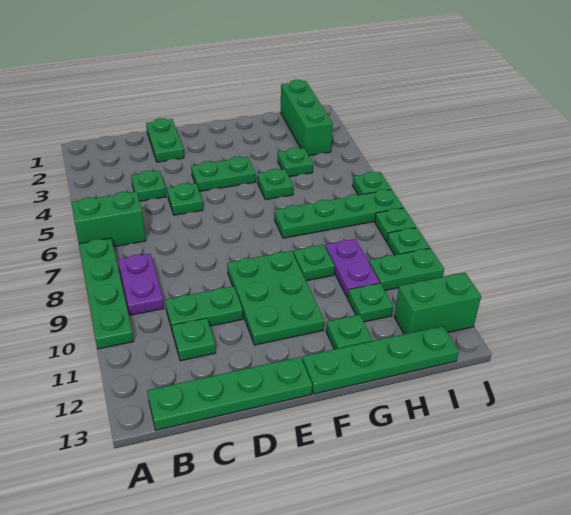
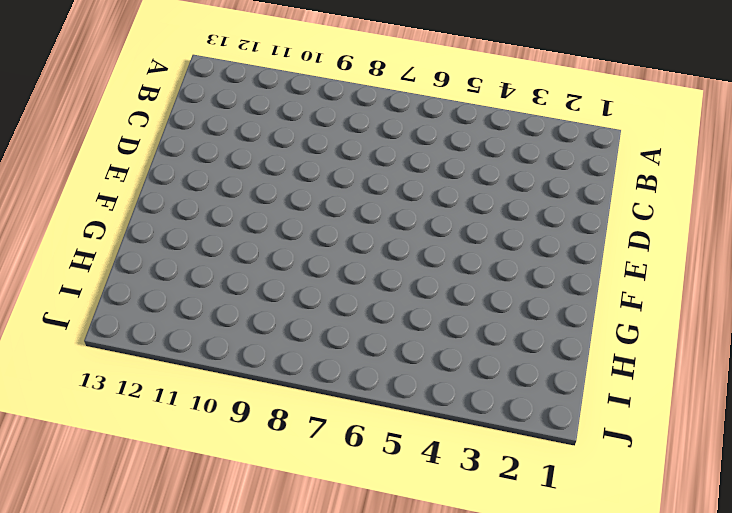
none -> green 1x2 brick [71,192,146,247]
none -> green 1x4 plate [79,238,134,349]
none -> purple 1x2 plate [118,254,164,315]

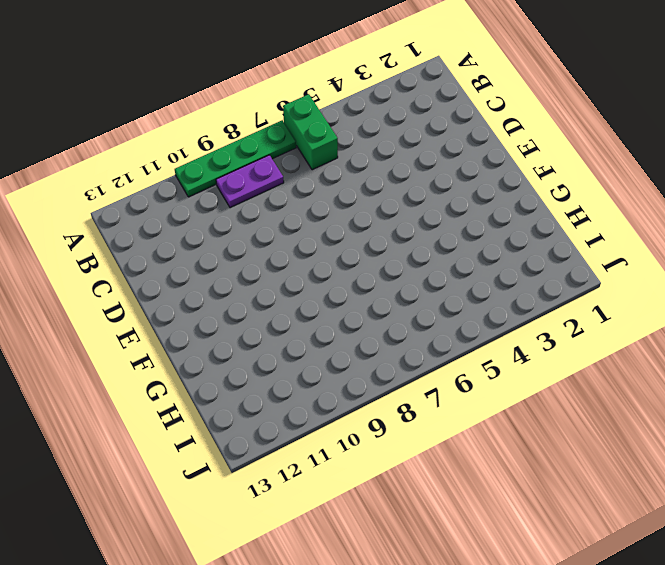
none -> green 1x4 plate [147,357,312,430]
none -> green 1x1 plate [131,171,166,201]
none -> green 1x2 plate [165,286,243,333]

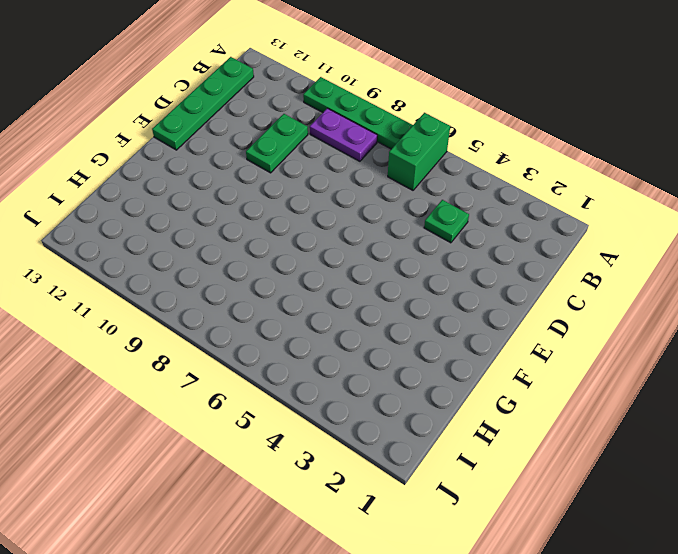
none -> green 1x1 plate [172,318,216,361]
none -> green 1x2 plate [146,118,184,162]
none -> green 1x1 plate [167,183,203,215]

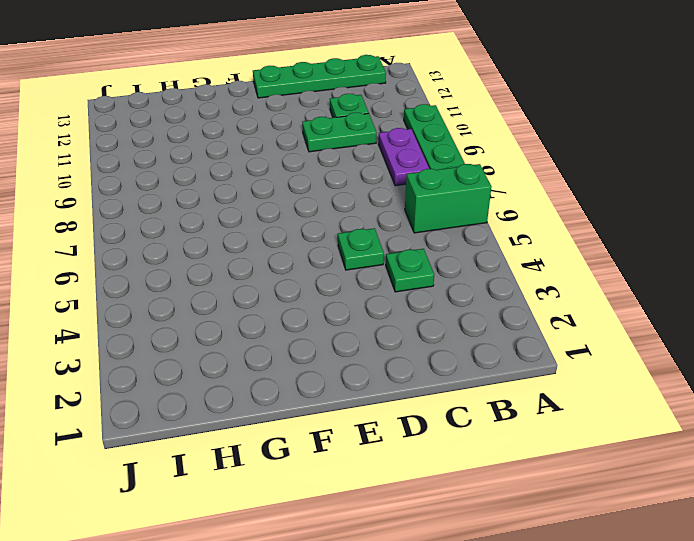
none -> green 1x2 plate [146,118,184,162]
none -> green 1x2 plate [191,157,256,192]
none -> green 2x3 plate [227,251,324,345]

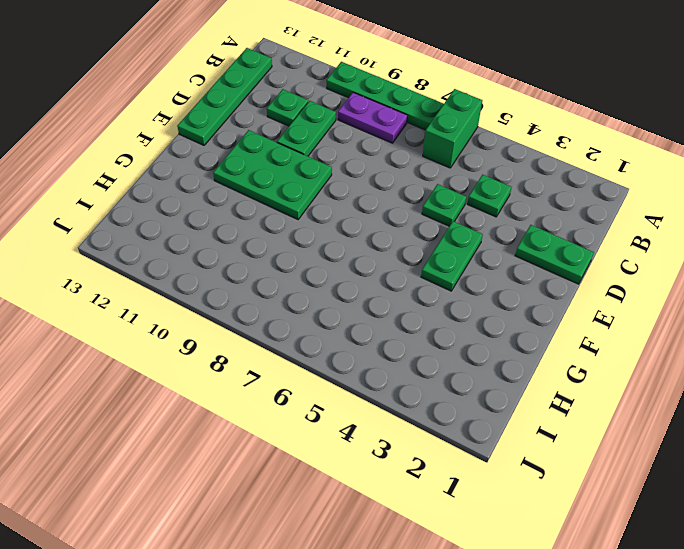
none -> green 1x4 plate [302,326,459,394]
none -> green 1x1 plate [257,169,293,200]
none -> green 1x4 plate [274,189,403,238]

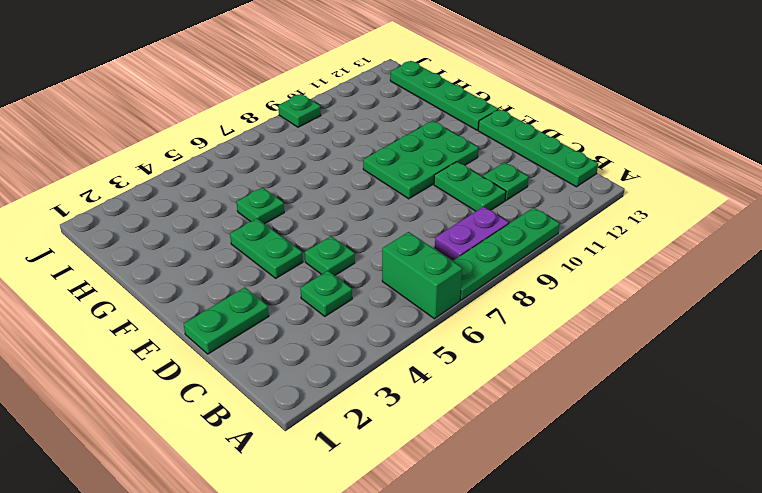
none -> green 1x4 plate [274,189,403,238]
none -> green 1x1 plate [293,245,335,281]
none -> green 1x1 plate [326,315,373,349]

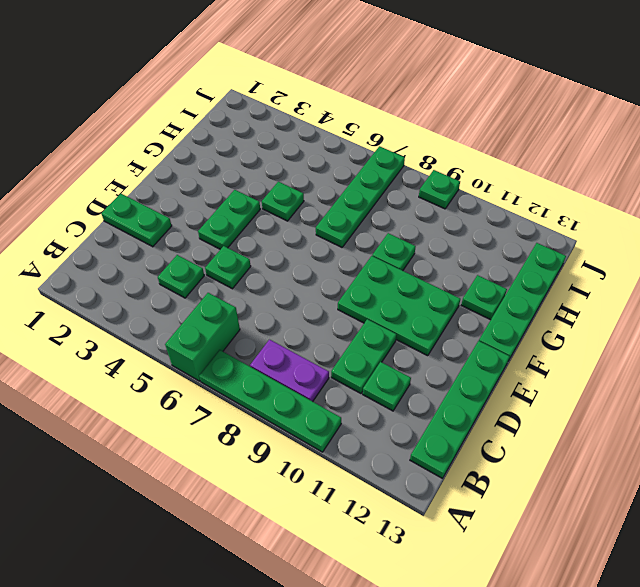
none -> green 1x1 plate [278,148,313,177]
none -> purple 1x2 plate [325,239,380,298]
none -> green 1x1 plate [348,283,393,322]

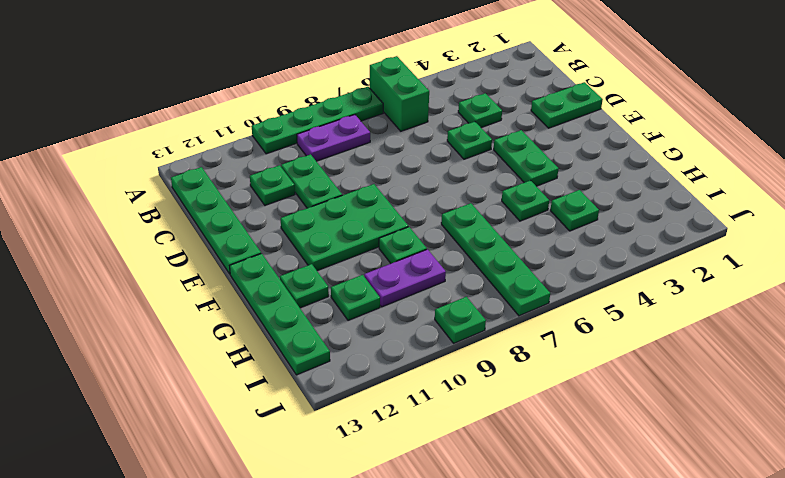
none -> green 1x3 brick [281,80,333,156]
none -> green 1x2 plate [369,248,444,290]
none -> green 1x2 brick [394,273,481,334]

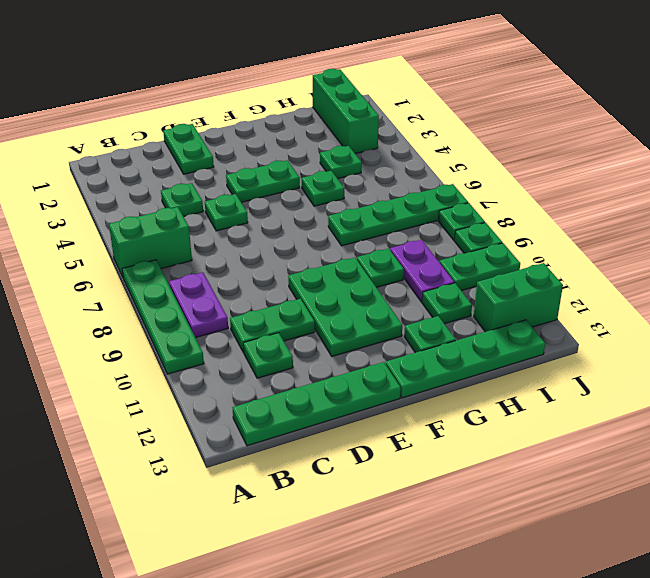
none -> green 1x1 plate [353,172,391,195]

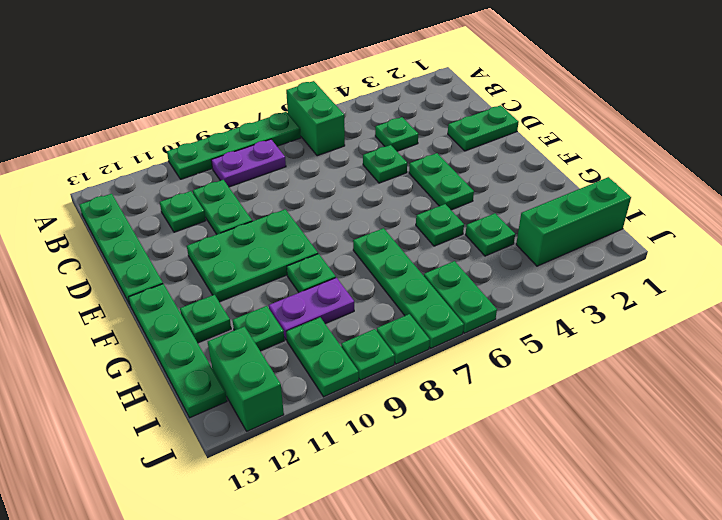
green 1x2 plate [424,261,497,333] -> green 1x1 plate [353,172,391,195]

